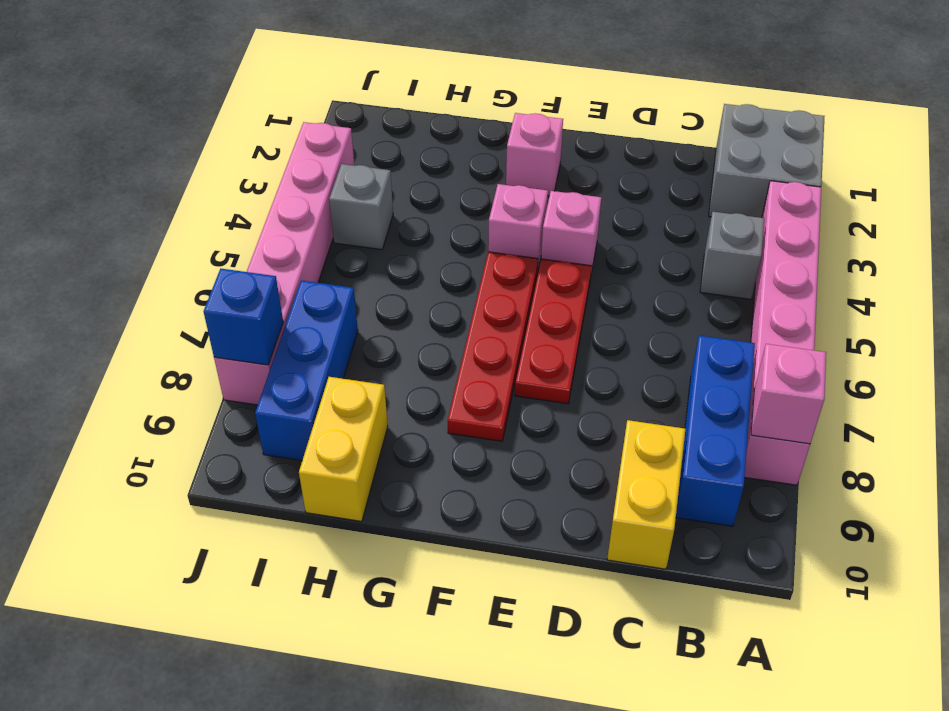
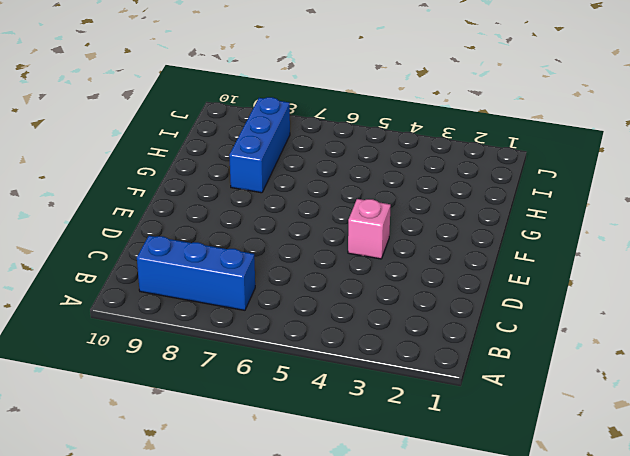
blue 1x3 brick [229,97,290,193] -> blue 1x3 brick turned to [255,280,358,460]
none -> grey 2x2 brick [709,104,825,218]
none -> pink 1x6 brick [745,181,821,485]
none -> grey 1x1 brick [700,212,764,299]

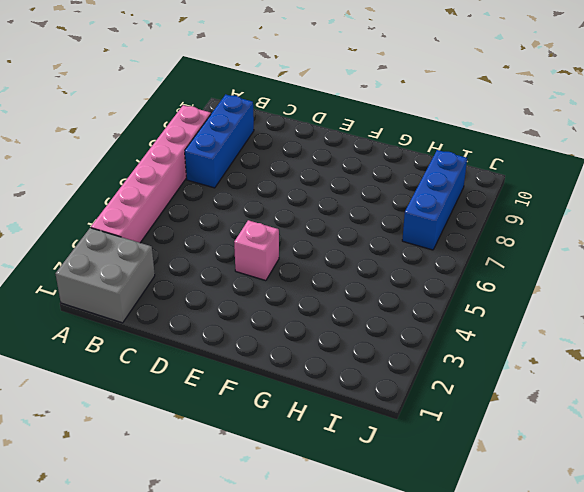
none -> grey 1x1 brick [700,212,764,299]
none -> yellow 1x2 brick [607,420,685,569]
none -> red 1x3 plate [515,259,592,404]

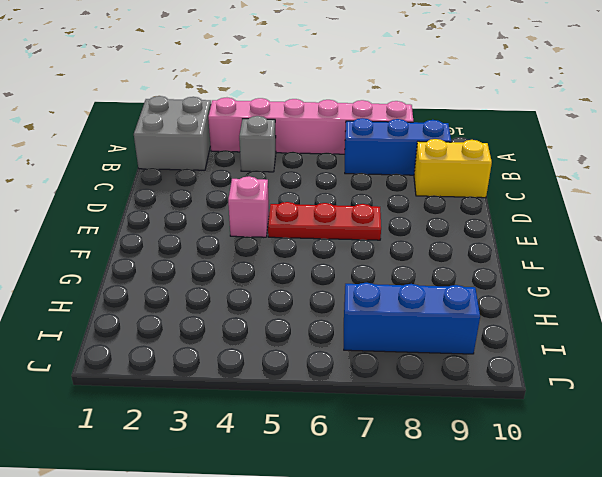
none -> pink 1x1 brick [506,113,563,196]
none -> pink 1x1 brick [488,184,548,268]
none -> red 1x4 plate [448,252,538,441]

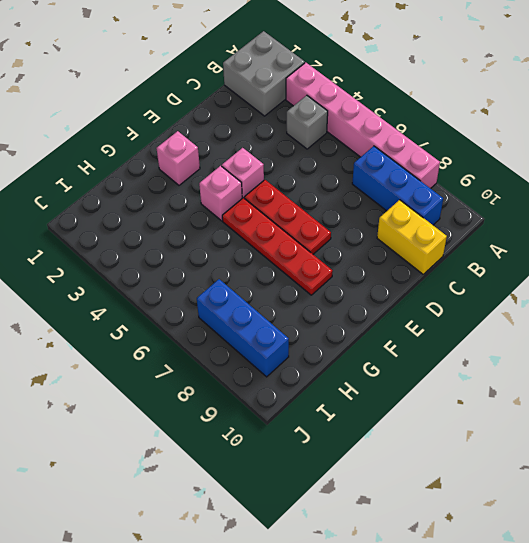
none -> yellow 1x2 brick [299,377,388,522]
none -> grey 1x1 brick [329,164,393,250]
none -> pink 1x6 brick [214,122,354,405]

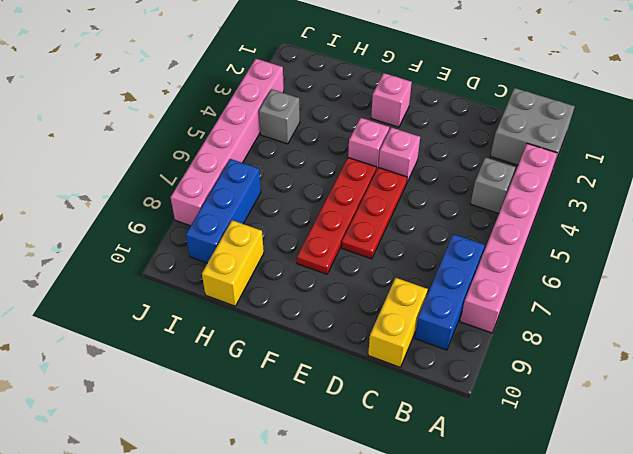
none -> pink 1x1 brick [751,344,826,444]
none -> blue 1x1 brick [204,269,283,365]

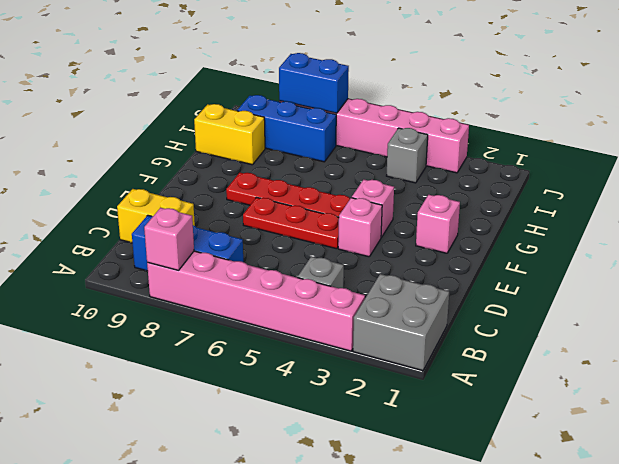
blue 1x2 brick [279,53,349,113] -> blue 1x1 brick [204,269,283,365]

